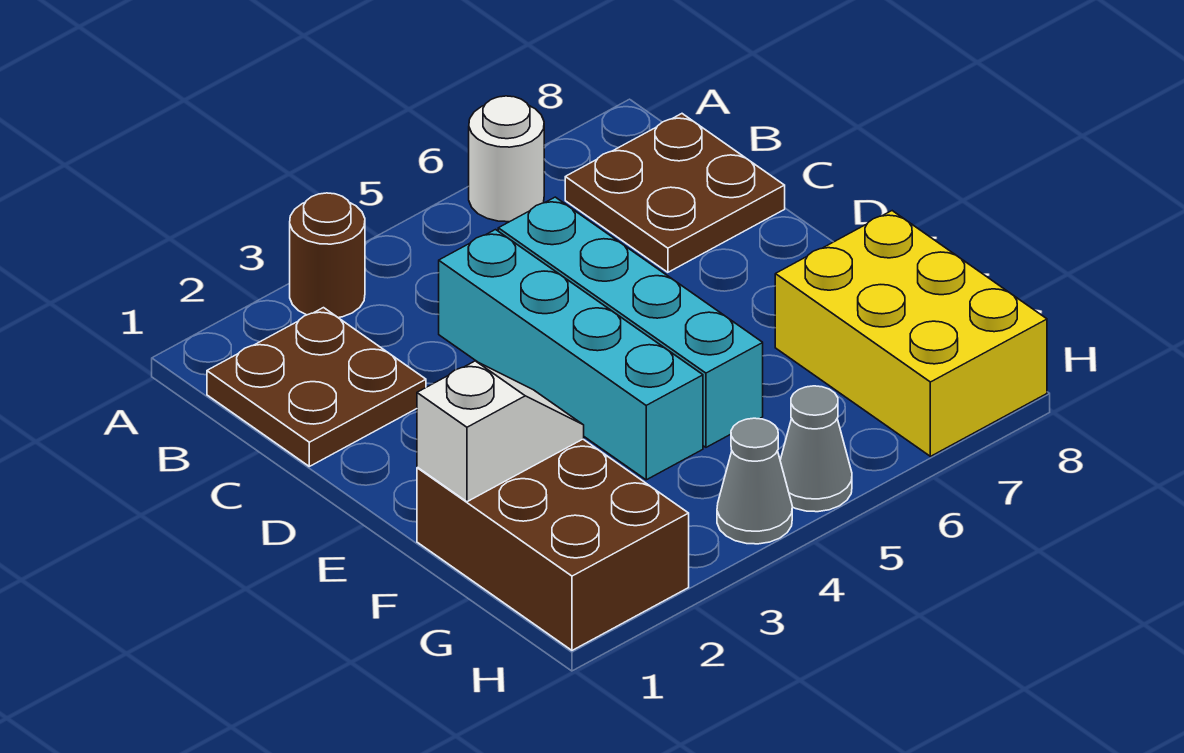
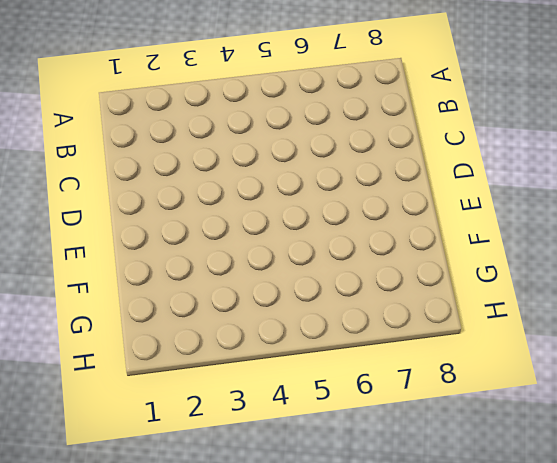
none -> brown 1x1 round brick [290,193,365,318]
none -> white 1x1 round brick [469,96,544,222]

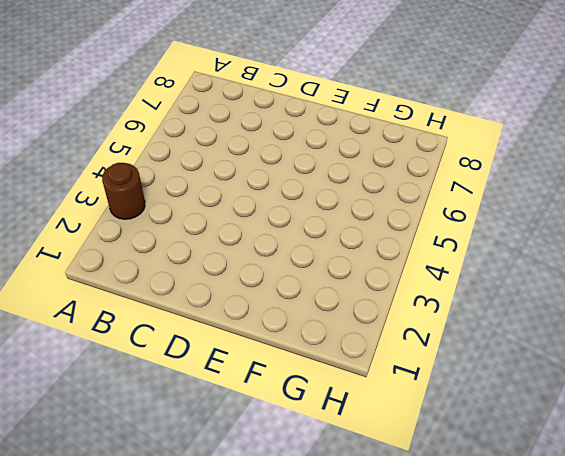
none -> white 1x1 round brick [469,96,544,222]
none -> brown 2x2 plate [207,308,426,466]

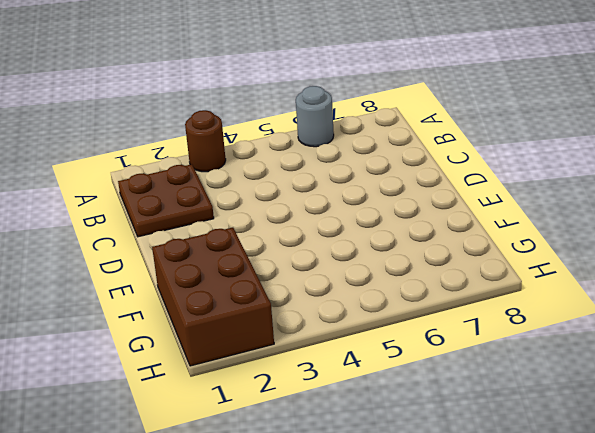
grey 1x1 round brick [296,86,334,147] -> white 1x1 round brick [469,96,544,222]
none -> brown 2x2 plate [565,114,785,272]
none -> cyan 1x4 brick [439,230,703,480]

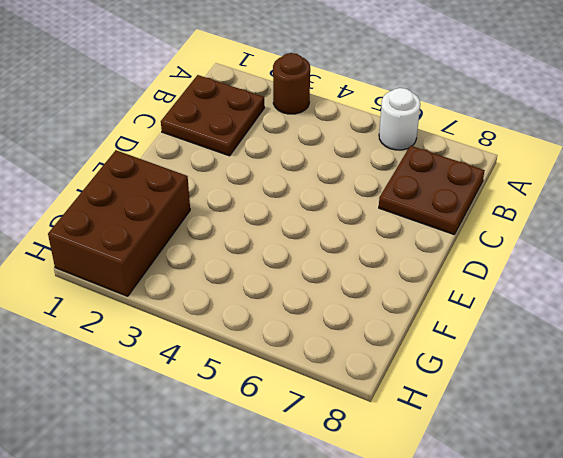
none -> cyan 1x4 brick [439,230,703,480]
none -> cyan 1x4 brick [498,197,763,447]

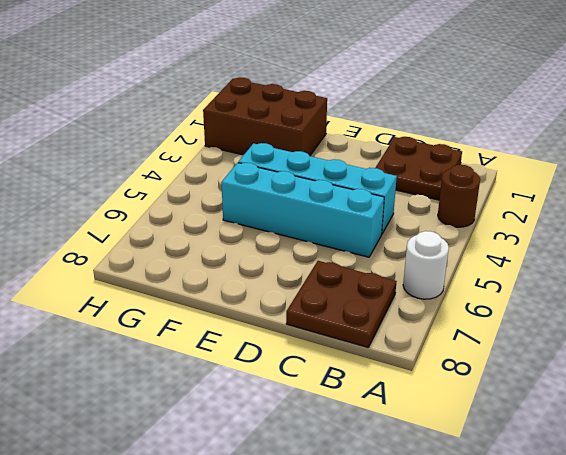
none -> yellow 2x3 brick [775,211,1047,456]
none -> grey 1x1 cone [717,418,792,544]

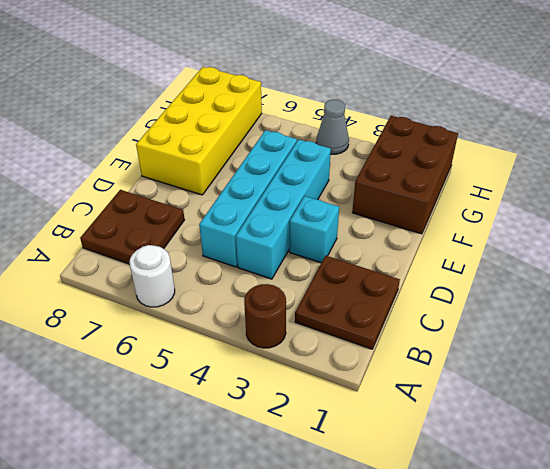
cyan 1x1 brick [289,196,339,263] -> none
yellow 2x4 brick [136,67,262,195] -> yellow 2x3 brick [775,211,1047,456]
none -> grey 1x1 cone [780,386,852,512]
none -> white 1x2 slope [417,361,584,502]

